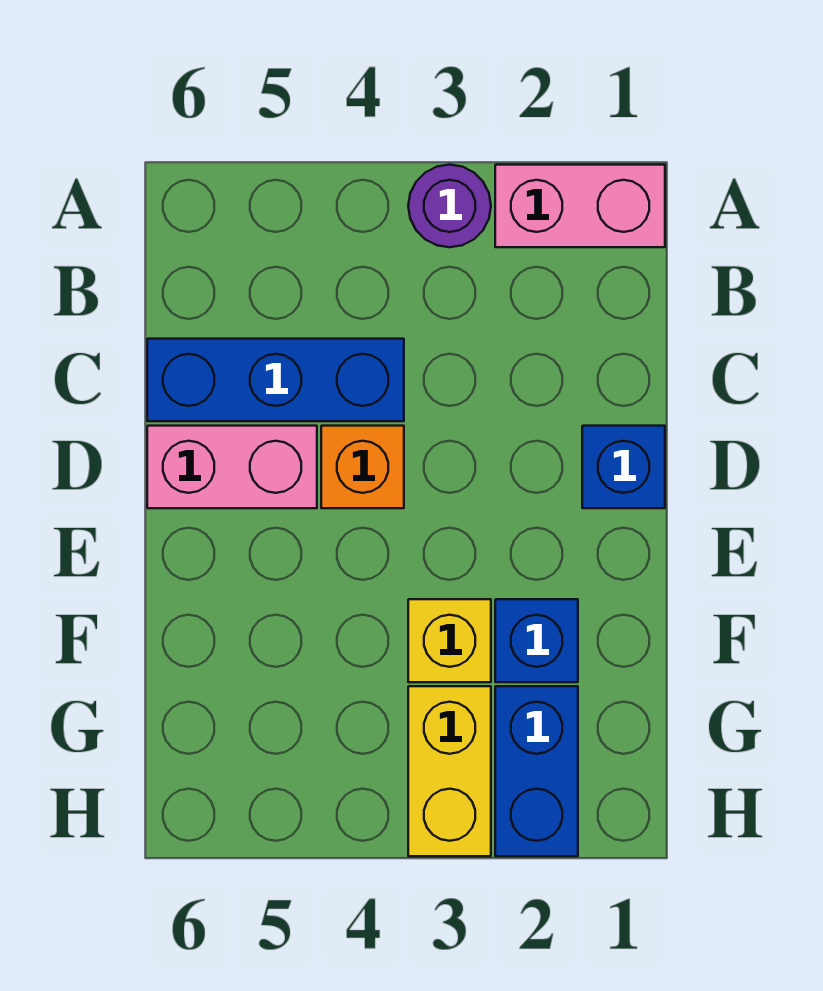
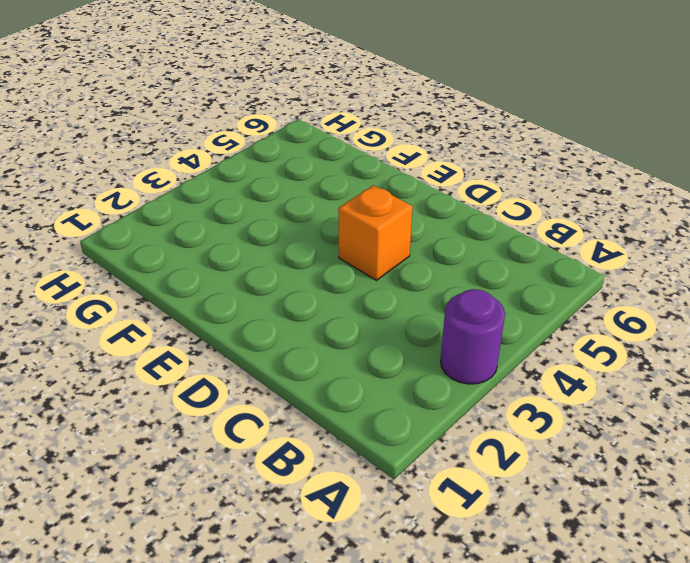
none -> pink 1x2 brick [495,165,665,247]
none -> blue 1x3 brick [147,339,404,421]

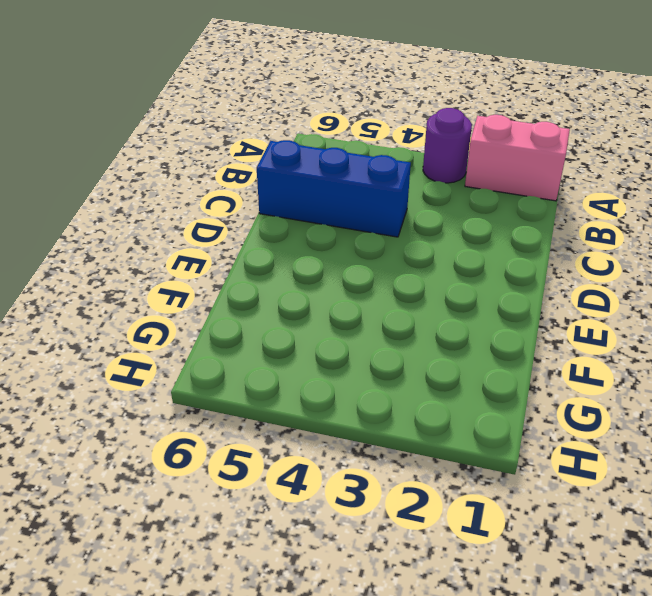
none -> blue 1x1 brick [582,426,665,508]
none -> orange 1x1 brick [321,426,404,508]

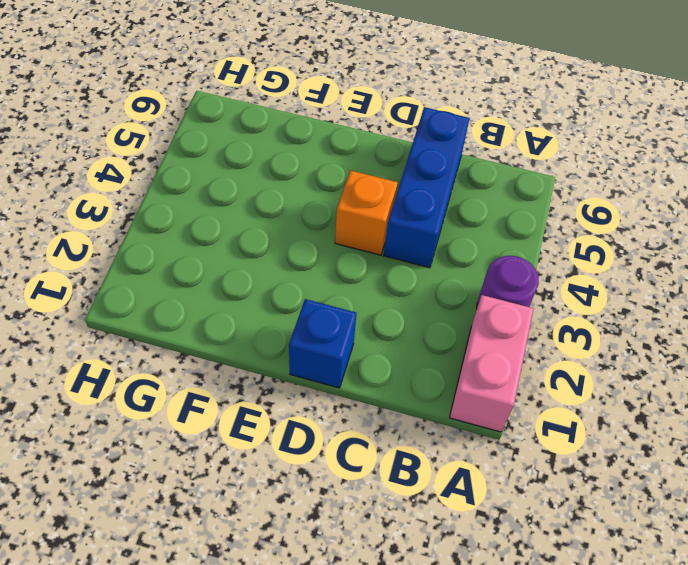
none -> pink 1x2 brick [147,426,317,508]
none -> blue 1x1 brick [495,599,578,682]

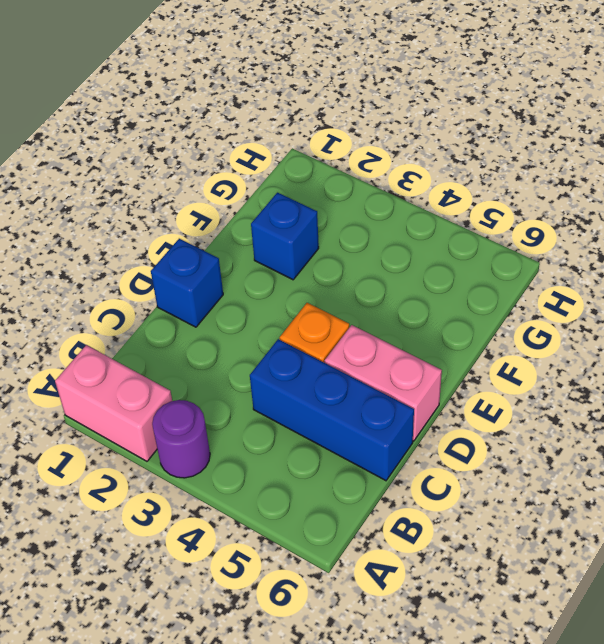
none -> yellow 1x1 brick [408,599,491,682]
none -> blue 1x2 brick [495,686,578,856]

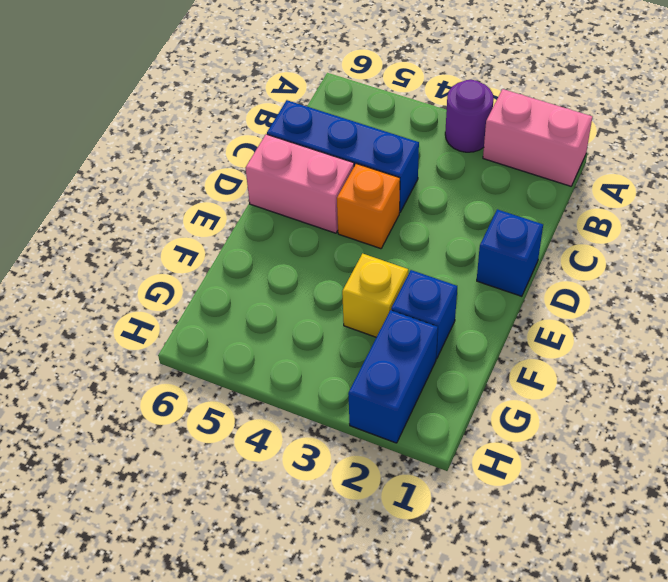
none -> yellow 1x2 brick [408,686,491,856]

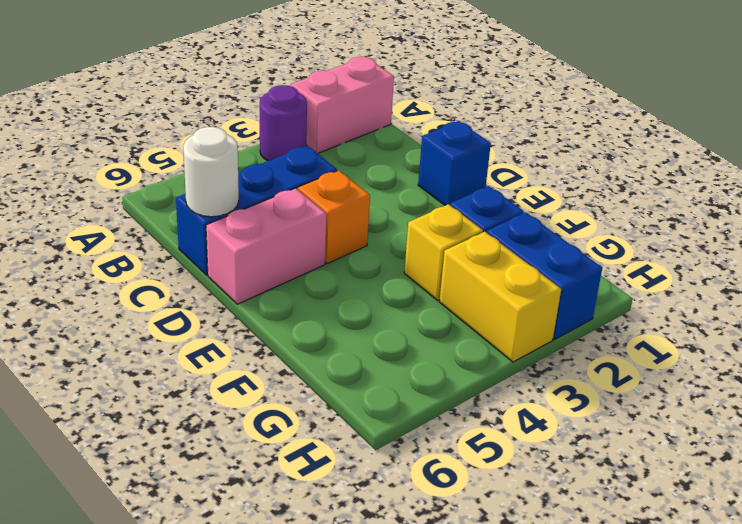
white 1x1 round brick [183,127,239,217] -> none

